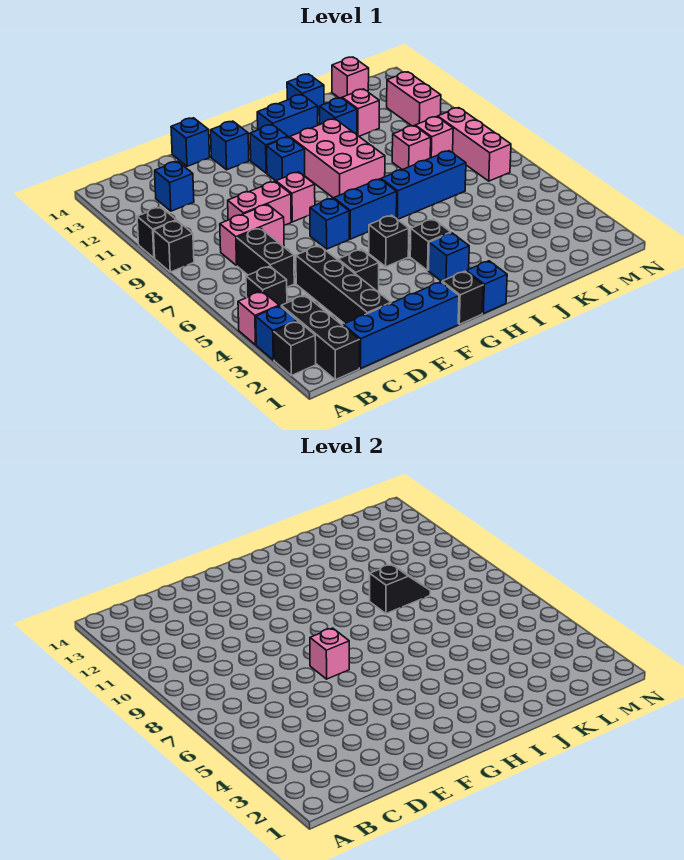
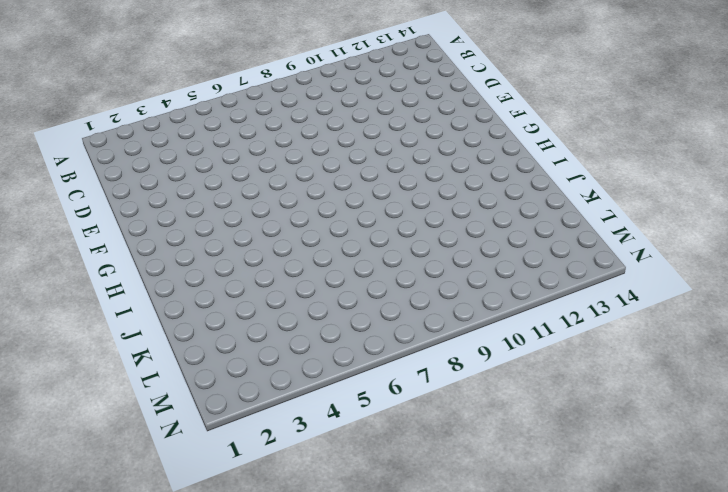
none -> black 1x1 brick [274,321,316,376]
none -> blue 1x1 brick [256,306,297,360]
none -> pink 1x1 brick [238,291,279,345]
none -> black 1x1 brick [153,221,194,272]

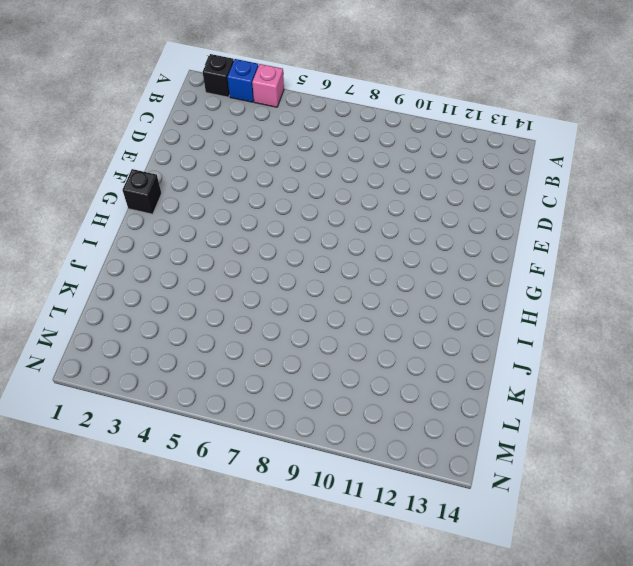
none -> black 1x1 brick [153,221,194,272]
none -> black 1x1 brick [137,207,176,258]
none -> black 1x3 brick [281,295,360,380]
none -> black 1x1 brick [246,266,287,306]

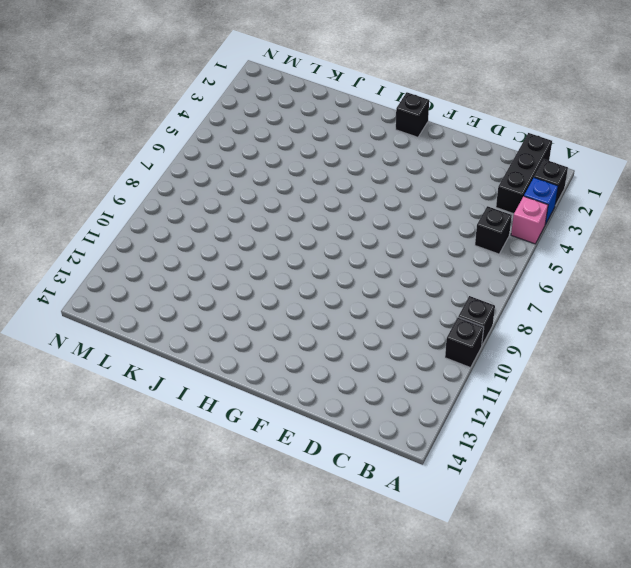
none -> blue 1x4 brick [343,282,459,368]
none -> black 1x2 brick [237,228,294,287]
none -> pink 1x2 brick [220,204,284,265]
none -> blue 1x1 brick [155,161,194,211]

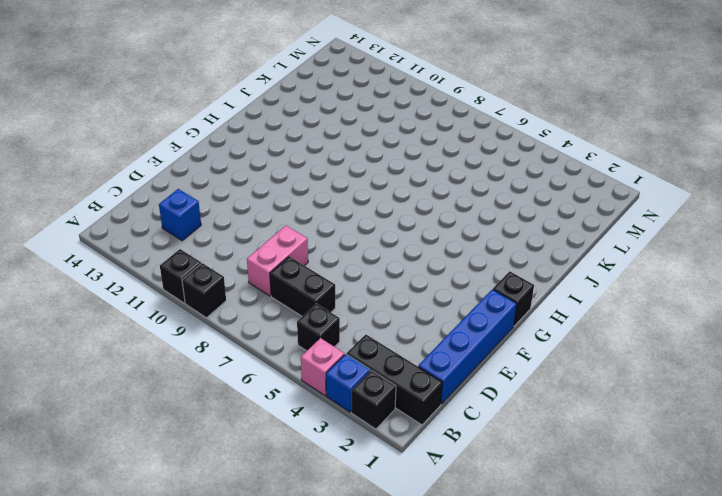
none -> black 1x4 brick [296,246,391,324]
none -> pink 1x2 brick [228,181,291,225]
none -> black 1x1 brick [338,249,379,292]
none -> blue 1x1 brick [171,118,210,166]

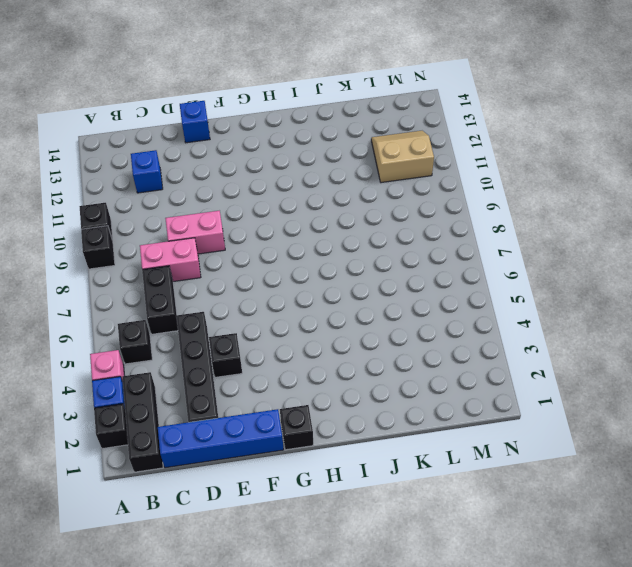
tan 2x2 slope [371,131,434,183] -> pink 1x2 brick [387,72,441,126]
none -> blue 1x1 brick [310,198,349,249]
none -> pink 1x1 brick [276,172,315,222]
none -> blue 1x1 brick [211,121,249,170]
none -> black 1x1 brick [369,215,409,267]

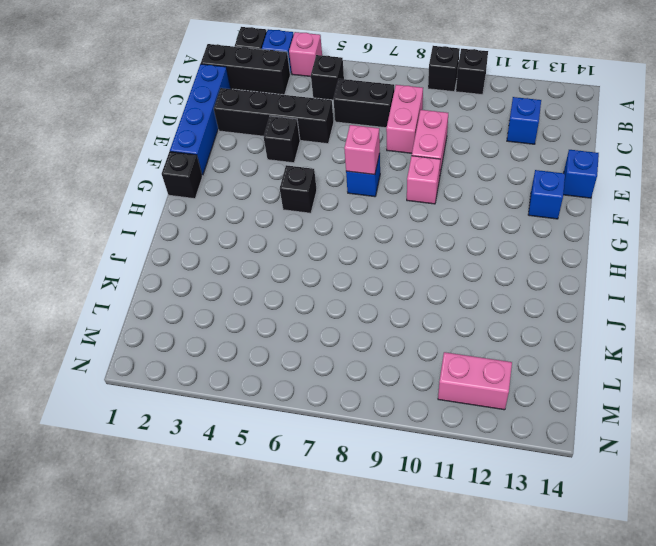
none -> blue 1x2 brick [334,179,397,239]
none -> blue 1x1 brick [266,137,305,181]
none -> blue 1x1 brick [250,125,288,173]
none -> blue 1x1 brick [466,261,507,314]

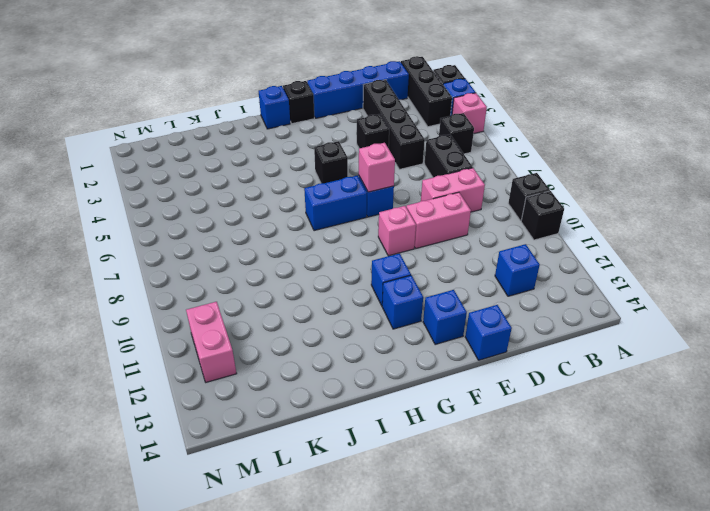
none -> blue 1x1 brick [428,233,469,281]
none -> black 1x1 brick [410,219,451,270]
none -> pink 2x3 brick [290,119,385,198]
none -> blue 1x2 brick [257,95,318,137]

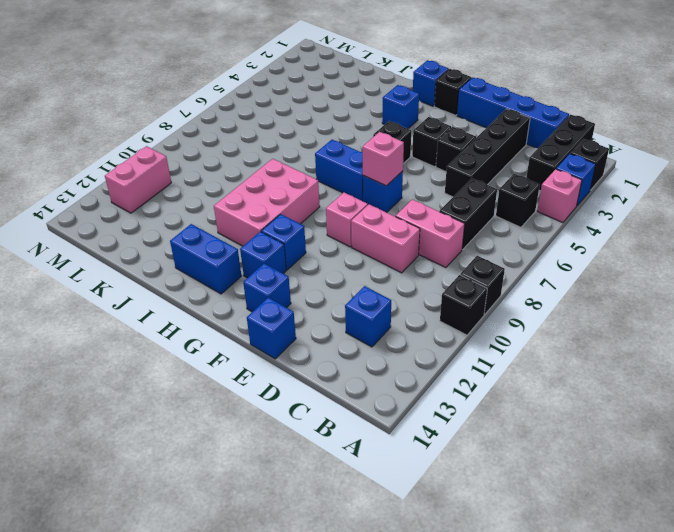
black 1x1 brick [412,117,451,167] -> black 1x1 brick moved to [410,219,451,270]
none -> blue 1x3 brick [381,151,466,220]
none -> blue 1x1 brick [320,98,357,135]
none -> blue 1x1 brick [287,74,324,115]
none -> pink 1x1 brick [392,126,431,170]

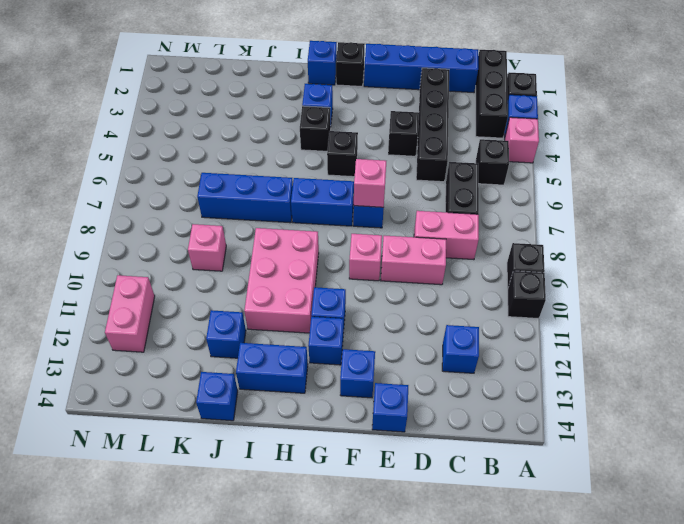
none -> pink 1x1 brick [342,89,379,136]
none -> pink 1x1 brick [415,117,453,158]
none -> pink 1x1 brick [332,57,369,98]
none -> pink 1x3 brick [438,108,511,181]

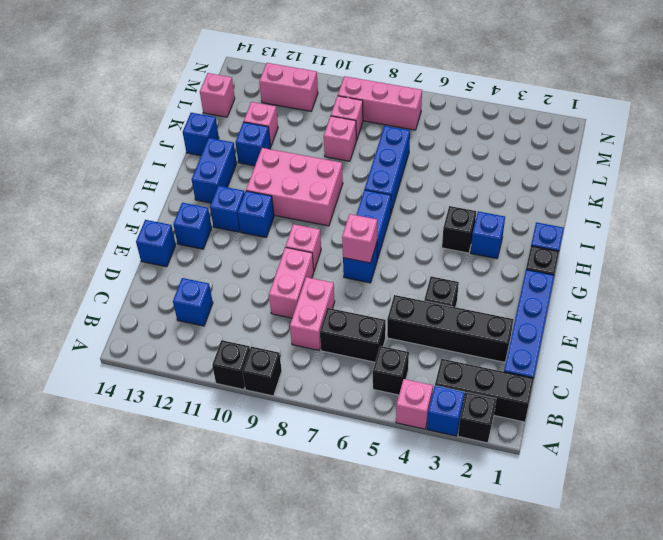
none -> black 1x1 brick [369,215,409,267]
none -> black 1x2 slope [370,565,430,613]

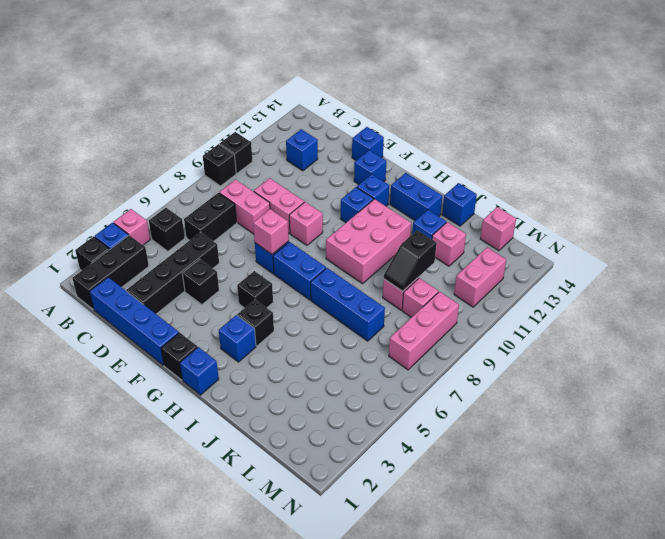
black 1x2 slope [384,230,436,291] -> black 1x2 slope turned to [370,565,430,613]

